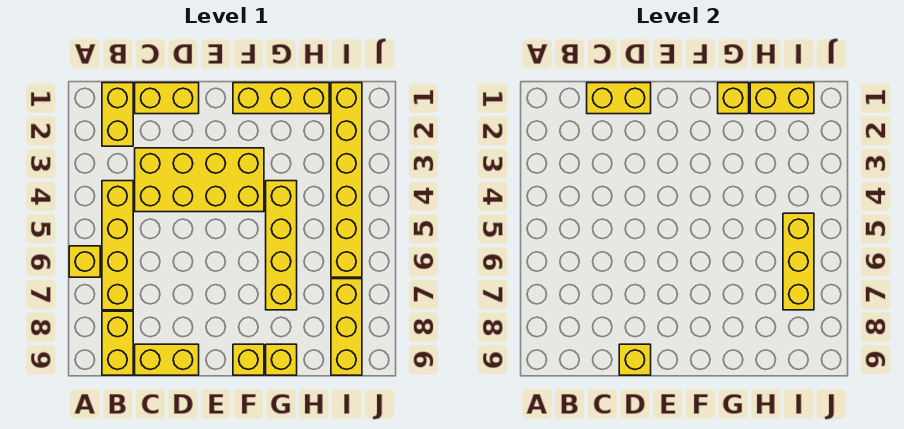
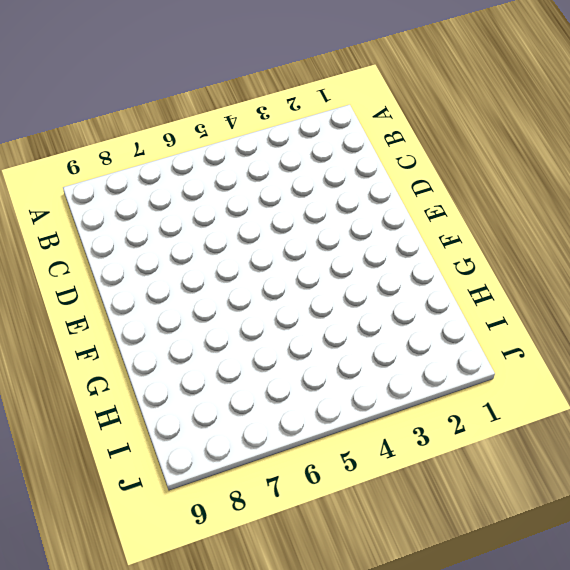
none -> yellow 1x1 brick [69,246,100,277]
none -> yellow 1x2 brick [102,83,133,146]
none -> yellow 1x4 brick [102,181,133,310]

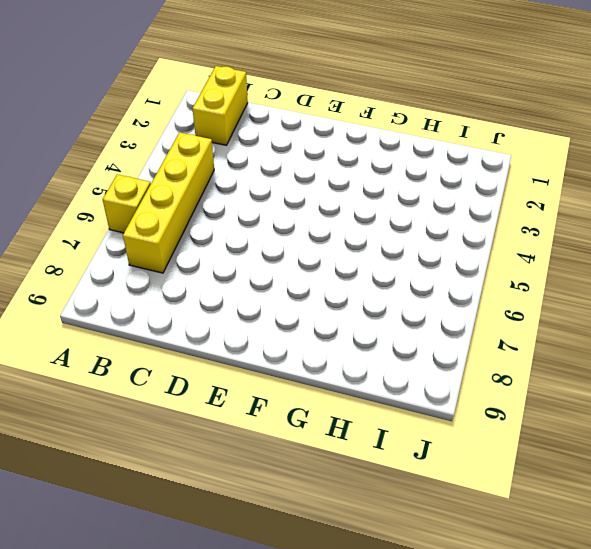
none -> yellow 1x2 brick [102,311,133,375]
none -> yellow 1x2 brick [135,83,199,114]
none -> yellow 2x4 brick [135,148,264,212]

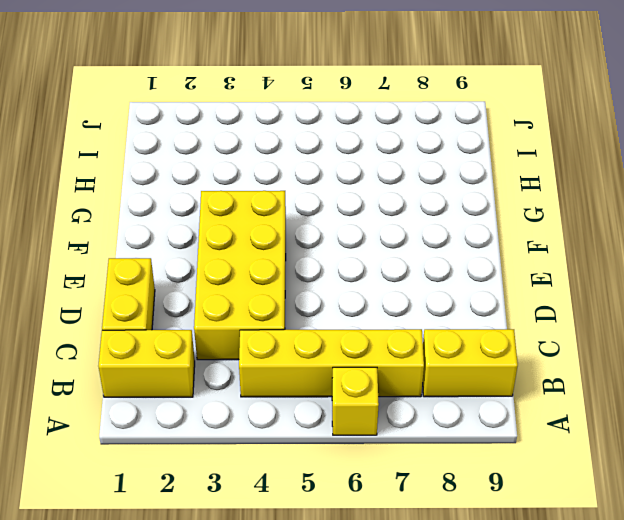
none -> yellow 1x2 brick [135,344,199,375]
none -> yellow 1x3 brick [233,83,329,114]
none -> yellow 1x1 brick [233,344,264,375]

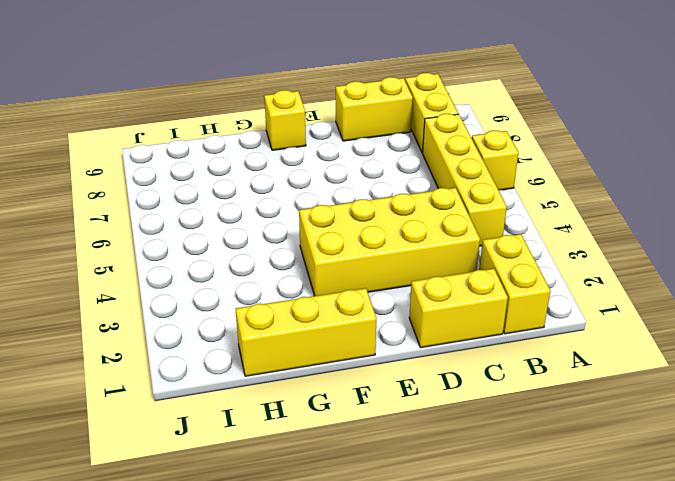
none -> yellow 1x4 brick [266,181,297,310]
none -> yellow 1x1 brick [266,344,297,375]
none -> yellow 1x6 brick [331,83,362,277]

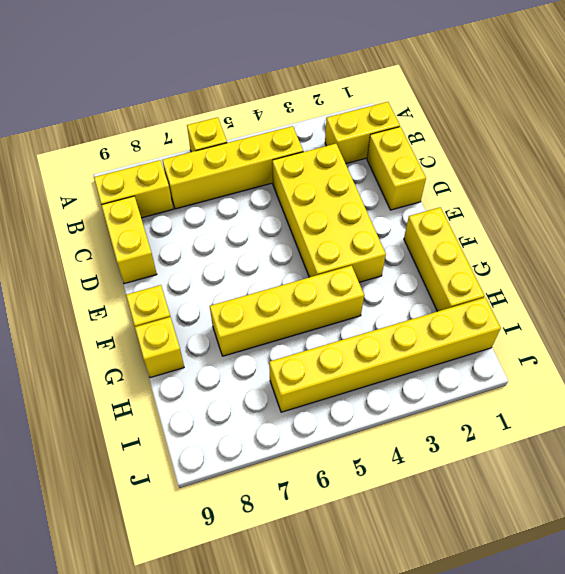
none -> yellow 1x3 brick [331,279,362,375]
none -> yellow 1x2 brick [587,83,651,114]
none -> yellow 1x1 brick [619,344,651,375]

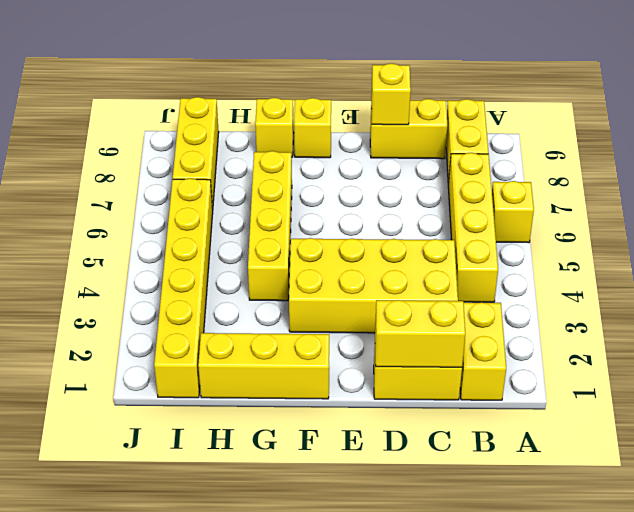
none -> yellow 1x1 brick [718,83,749,114]
none -> yellow 1x2 brick [750,83,814,114]
none -> yellow 1x3 brick [783,213,814,310]

